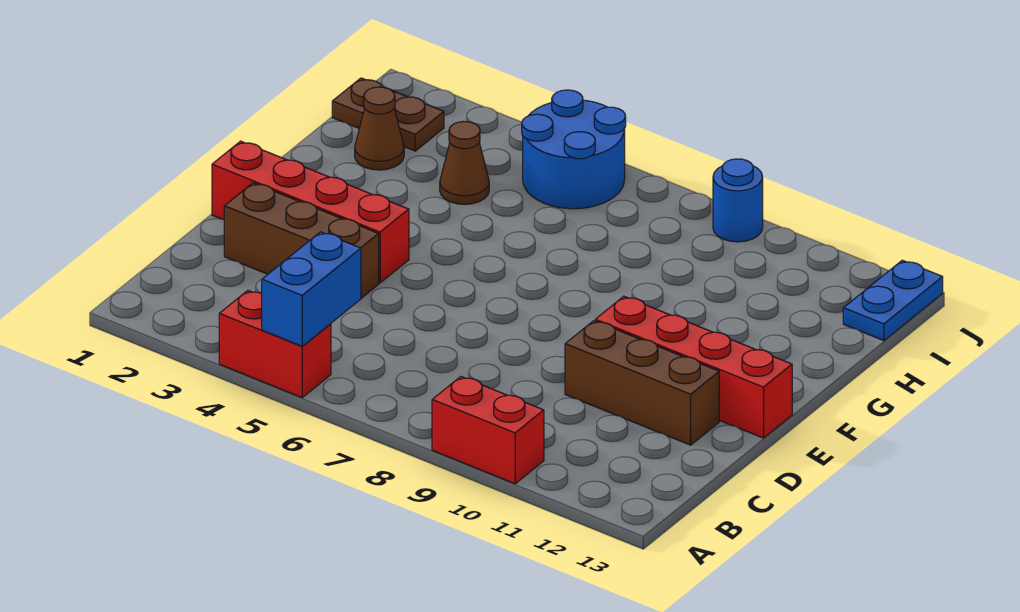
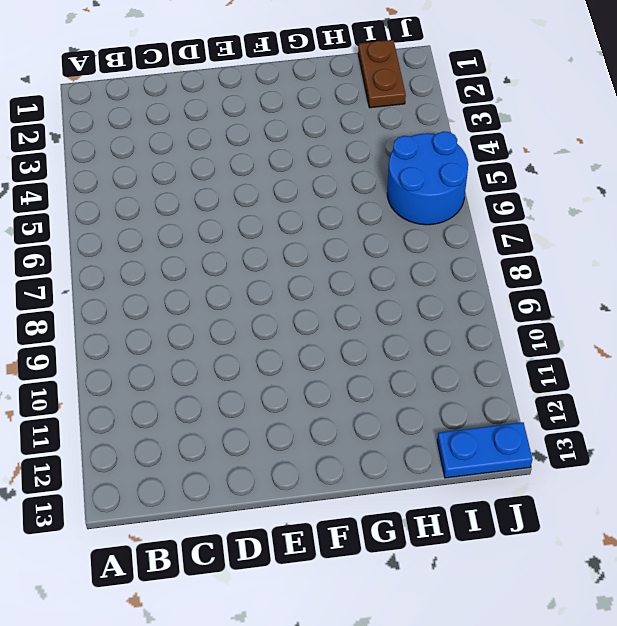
none -> red 1x2 brick [219,290,331,398]
none -> red 1x2 brick [432,377,544,484]
none -> brown 1x3 brick [224,183,379,298]

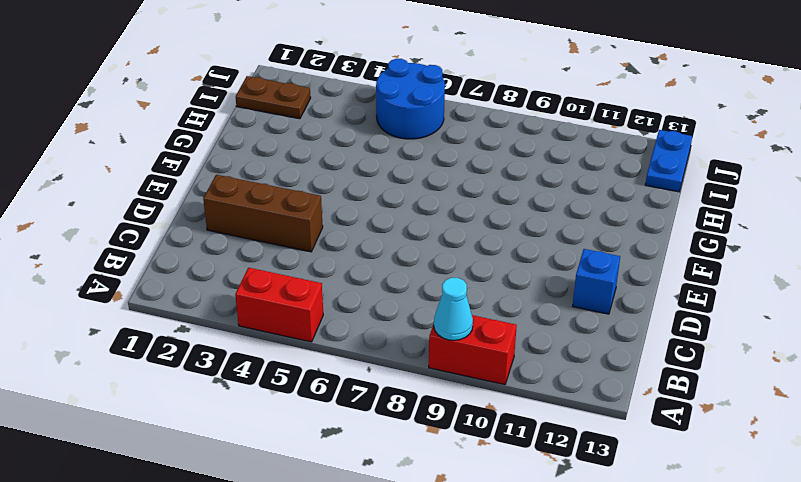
cyan 1x1 cone [434,278,473,340] -> none
blue 1x1 brick [573,249,620,314] -> brown 1x3 brick [565,321,719,445]
none -> red 1x4 brick [212,141,409,283]
none -> red 1x4 brick [595,296,792,438]
none -> brown 1x1 cone [355,87,404,170]

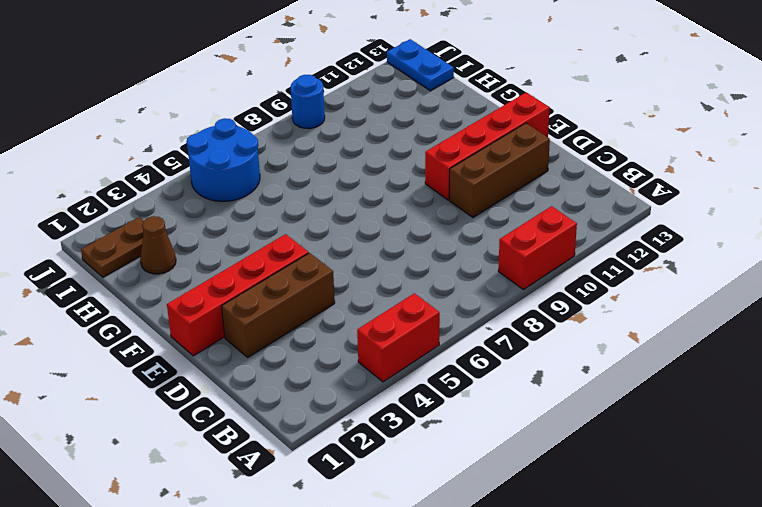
none -> brown 1x1 cone [440,121,489,204]
none -> blue 1x2 brick [262,232,361,346]

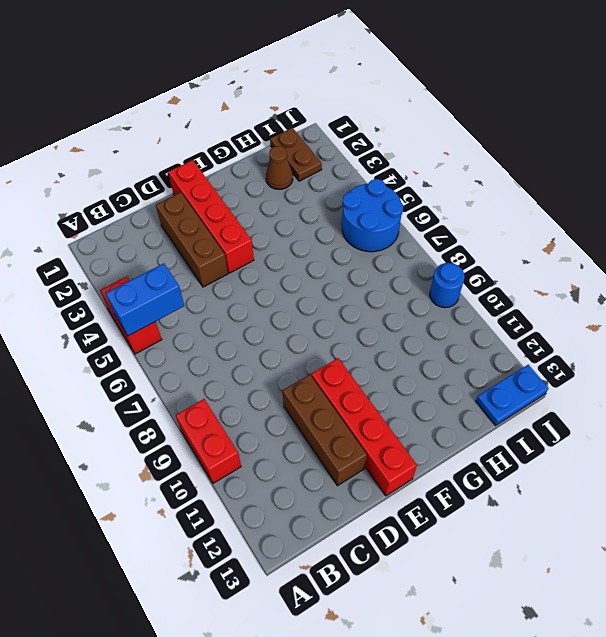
none -> brown 1x1 cone [440,121,489,204]

